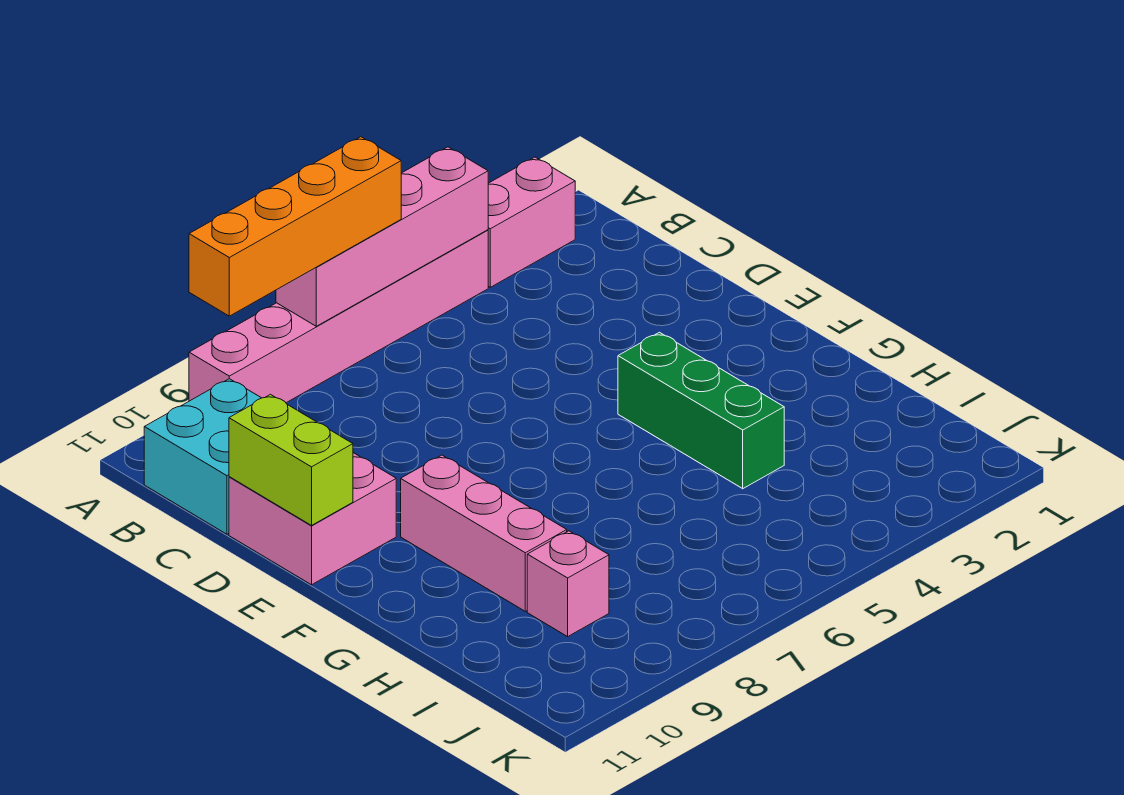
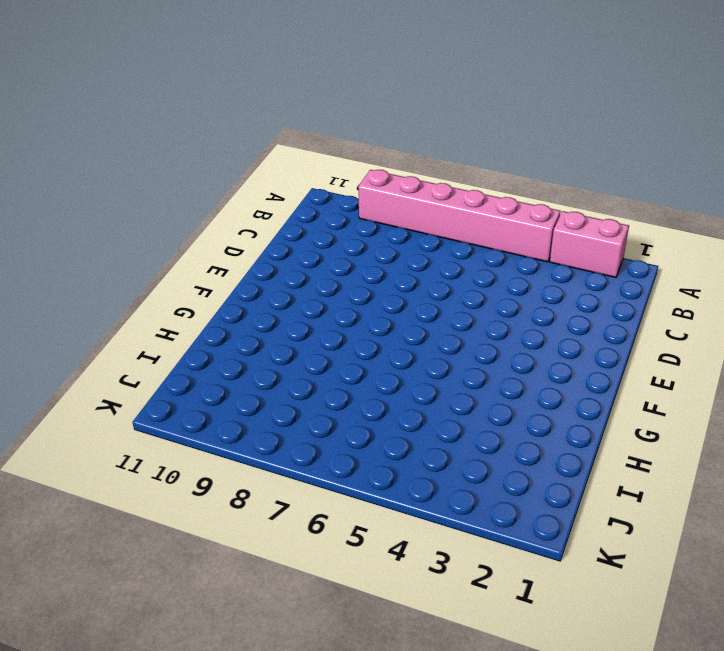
none -> cyan 2x2 brick [144,379,261,534]
none -> pink 2x2 brick [229,453,396,585]

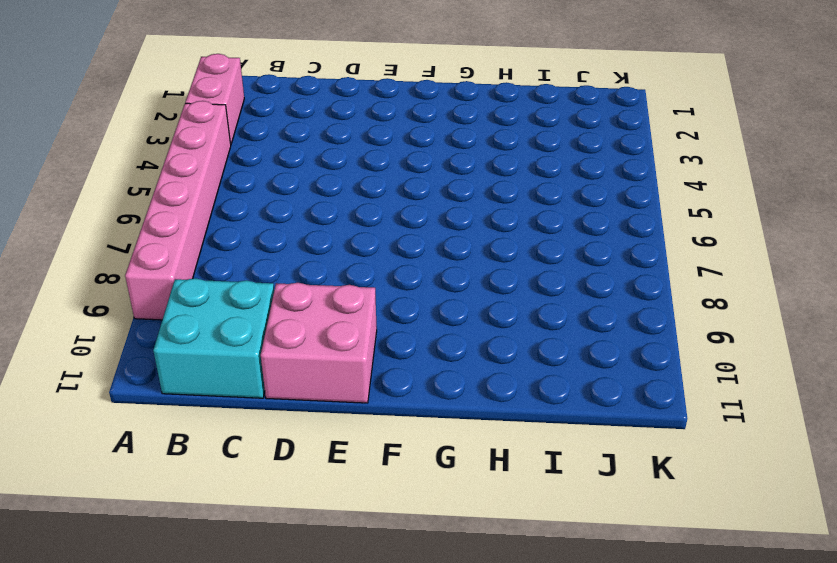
none -> green 1x3 brick [618,332,784,489]
none -> pink 1x3 brick [401,455,567,611]

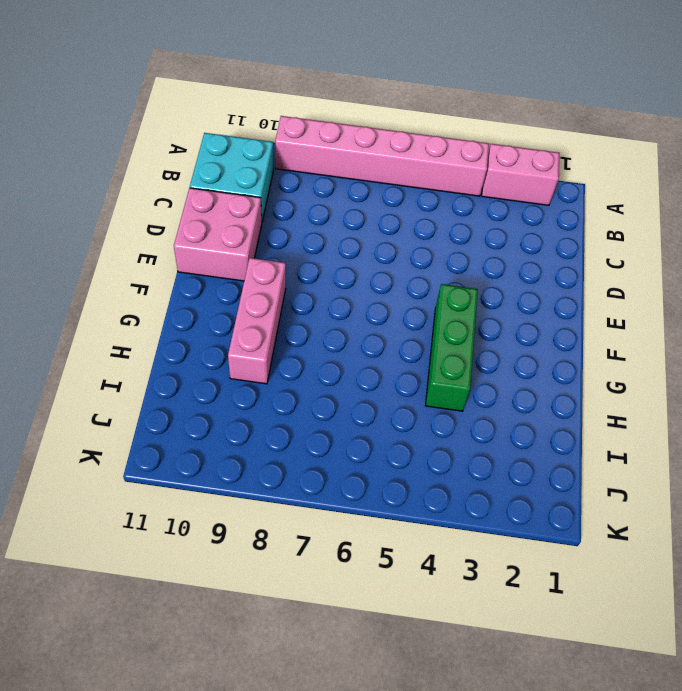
none -> pink 1x1 brick [527,531,609,637]
none -> pink 1x4 brick [276,147,488,326]

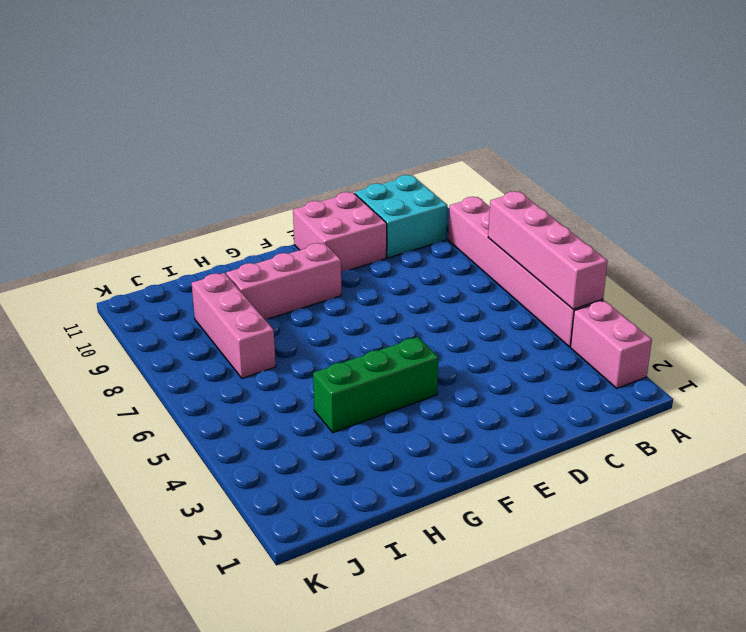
pink 1x3 brick [192,273,276,378] -> pink 1x1 brick [527,531,609,637]
none -> lime 1x2 brick [229,394,353,525]
none -> orange 1x4 brick [189,137,401,316]

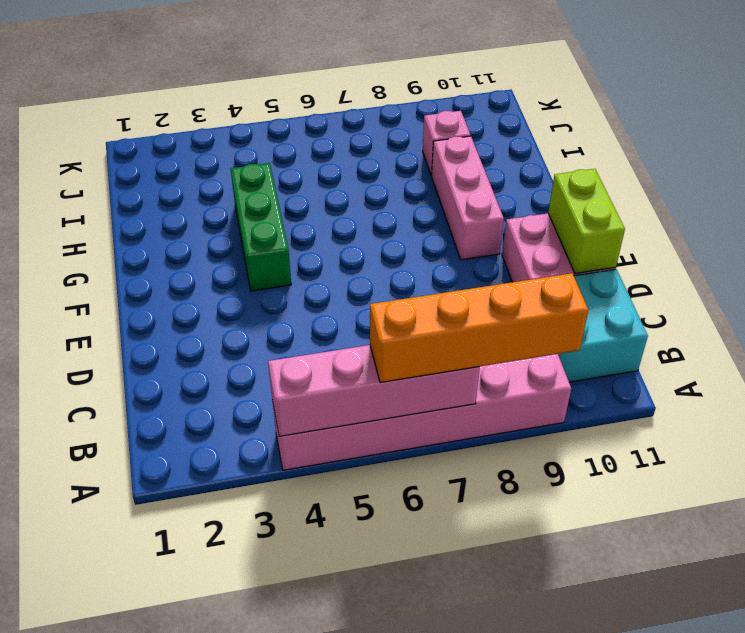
none -> pink 1x2 brick [488,157,575,287]

